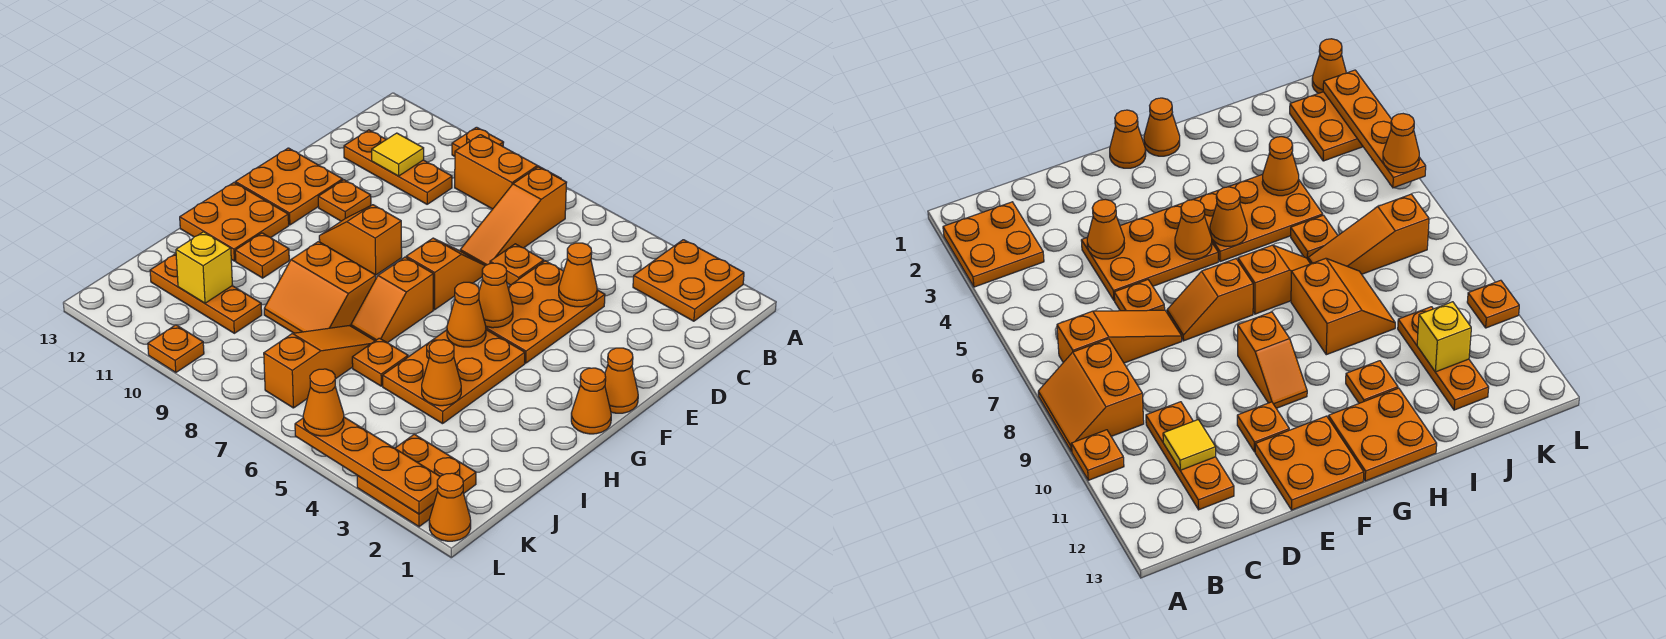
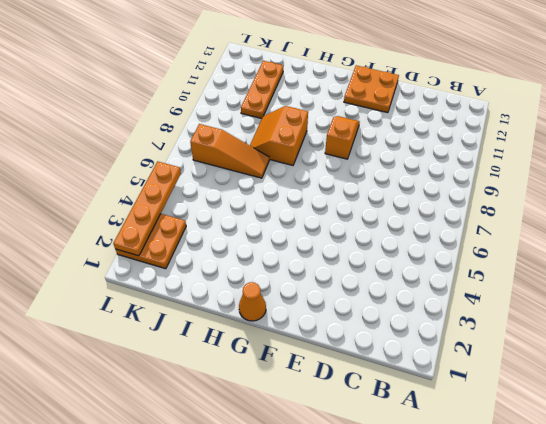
none -> orange 2x2 plate [633,240,744,321]
none -> orange 2x2 slope [455,135,561,209]
none -> orange 1x1 plate [452,127,504,156]
none -> orange 1x3 slope [460,167,567,265]

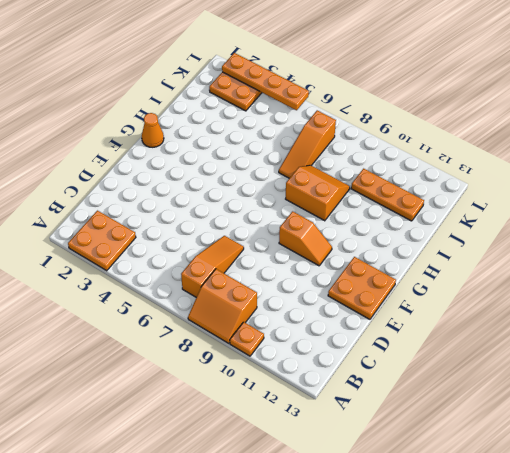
none -> orange 1x3 plate [344,130,452,204]
none -> orange 2x3 plate [486,261,605,363]
none -> orange 1x1 plate [490,244,544,285]
none -> orange 1x2 slope [406,238,485,310]

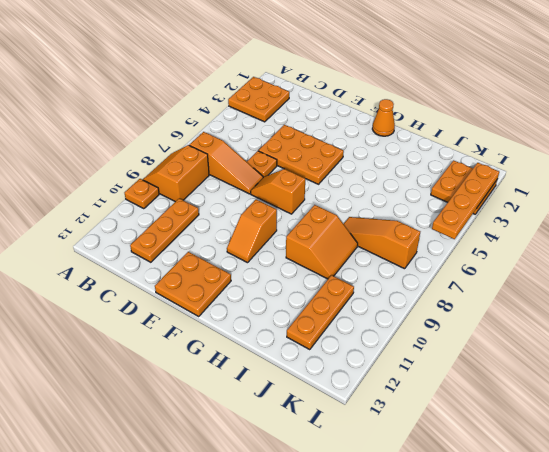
none -> orange 1x1 plate [318,180,371,221]
none -> orange 1x1 cone [605,348,638,413]
none -> orange 2x3 plate [383,330,525,424]
none -> orange 1x2 slope [351,257,433,343]

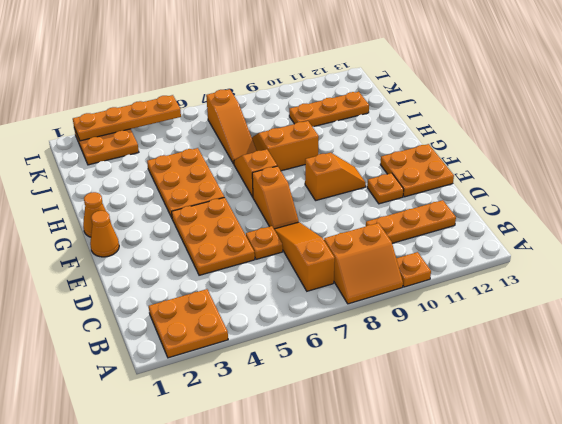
none -> orange 2x2 plate [180,183,289,261]
none -> orange 1x1 plate [235,233,289,278]
none -> orange 1x1 plate [352,338,408,386]
none -> orange 1x1 cone [429,473,471,541]

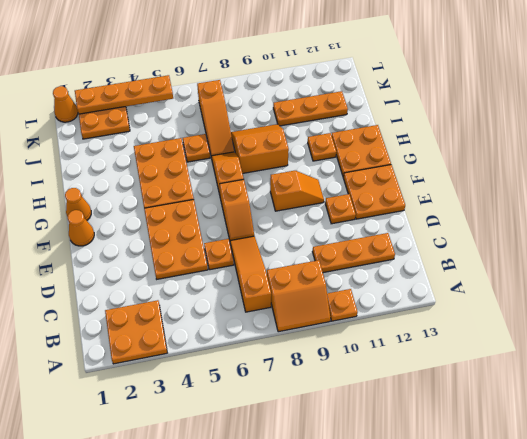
none -> orange 1x1 plate [148,325,204,373]
none -> yellow 1x1 tile [372,133,424,176]
none -> orange 1x1 cone [559,243,597,307]
none -> orange 1x1 cone [479,263,513,328]

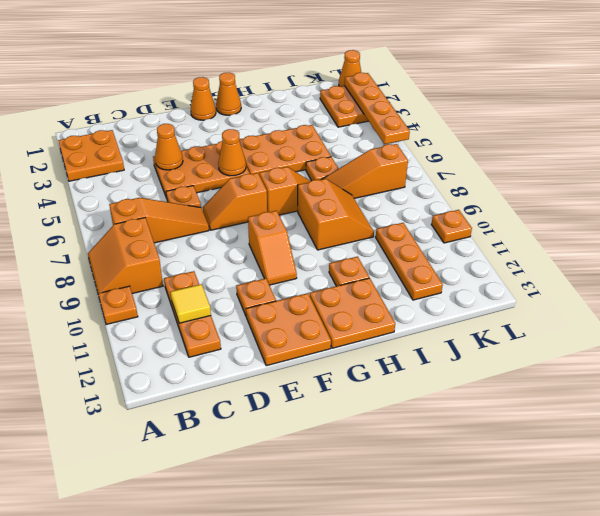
none -> orange 1x1 cone [447,282,486,347]
none -> orange 1x1 cone [422,340,461,406]
none -> yellow 1x1 brick [176,232,232,303]
none -> orange 1x1 cone [303,369,344,436]

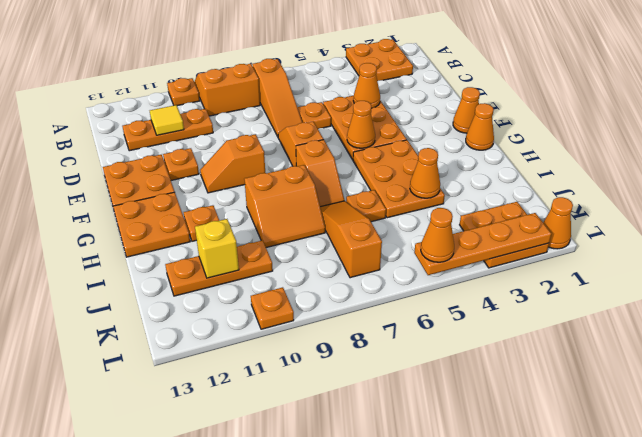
none -> orange 1x1 cone [447,282,486,347]

